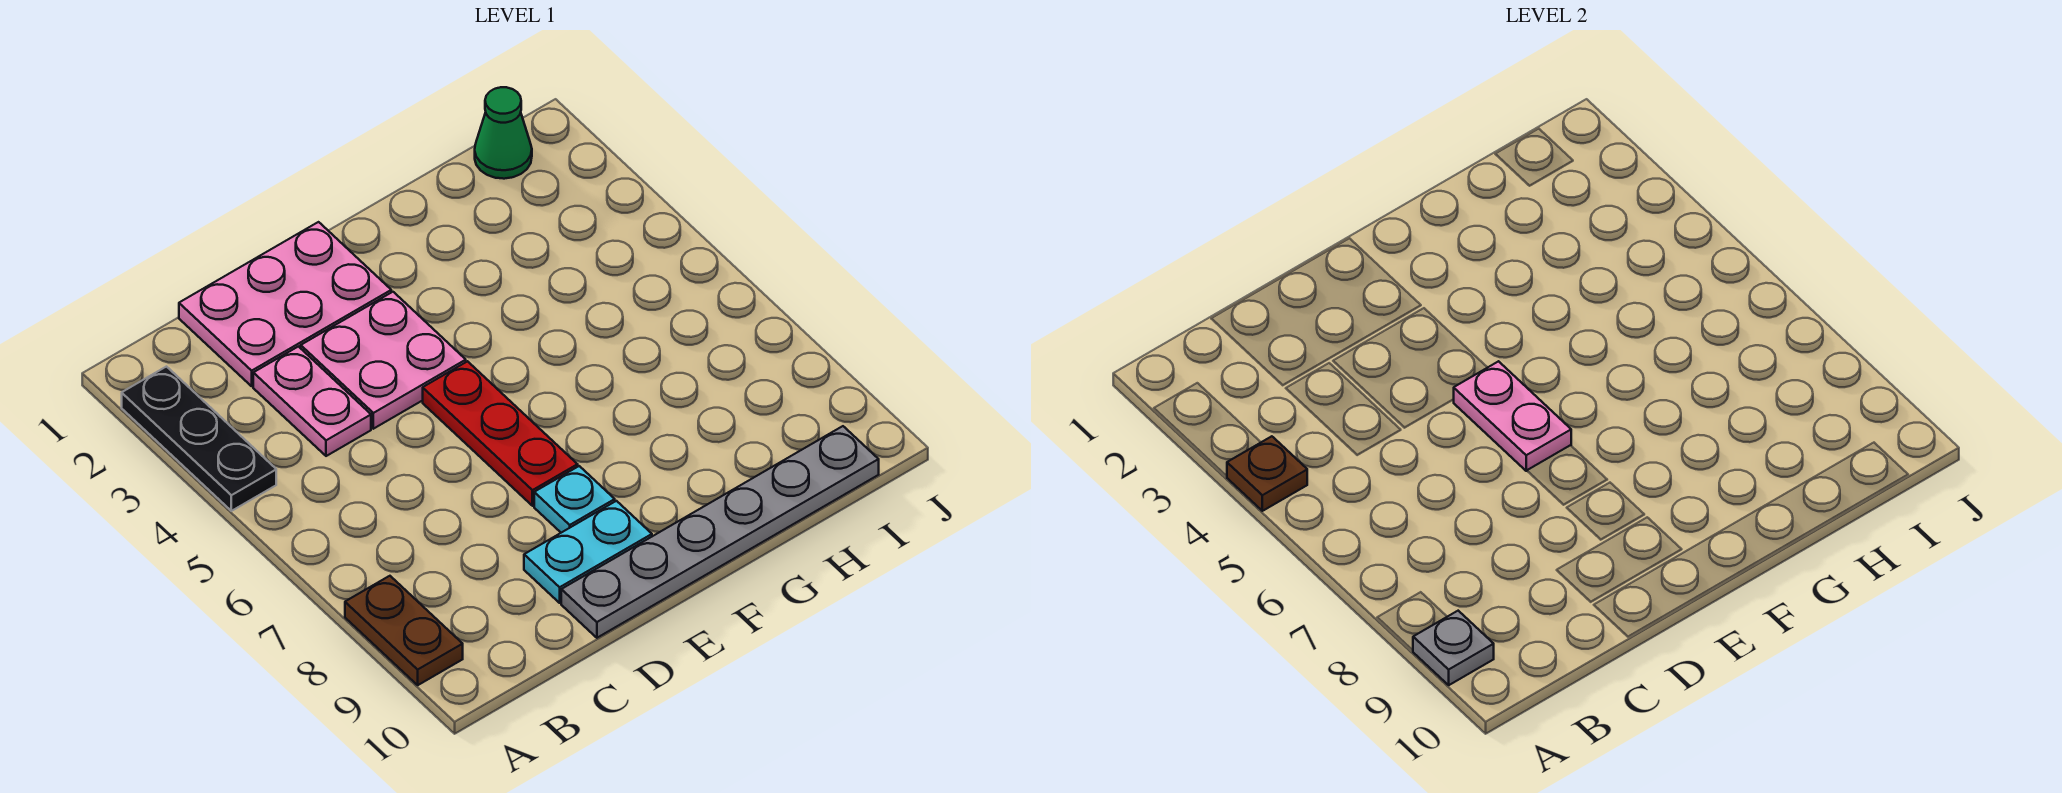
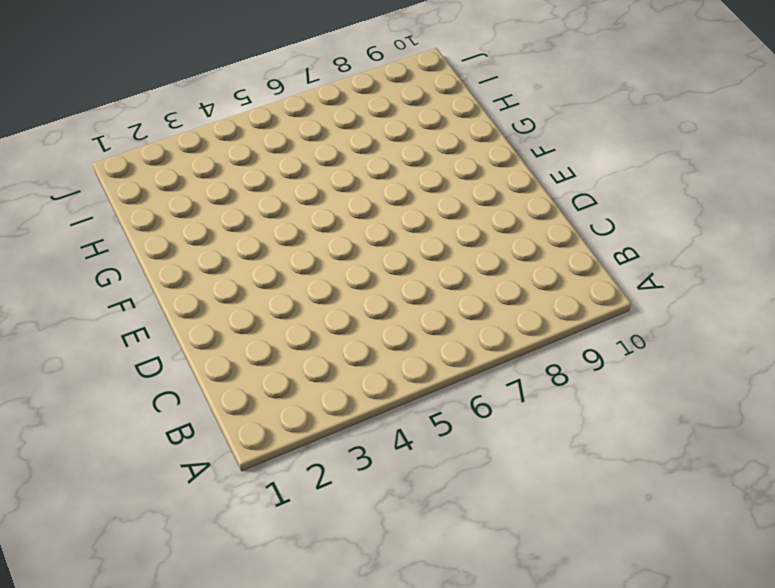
none -> black 1x3 plate [122,367,276,511]
none -> brown 1x2 plate [345,576,463,685]
none -> pink 2x3 plate [179,222,391,386]

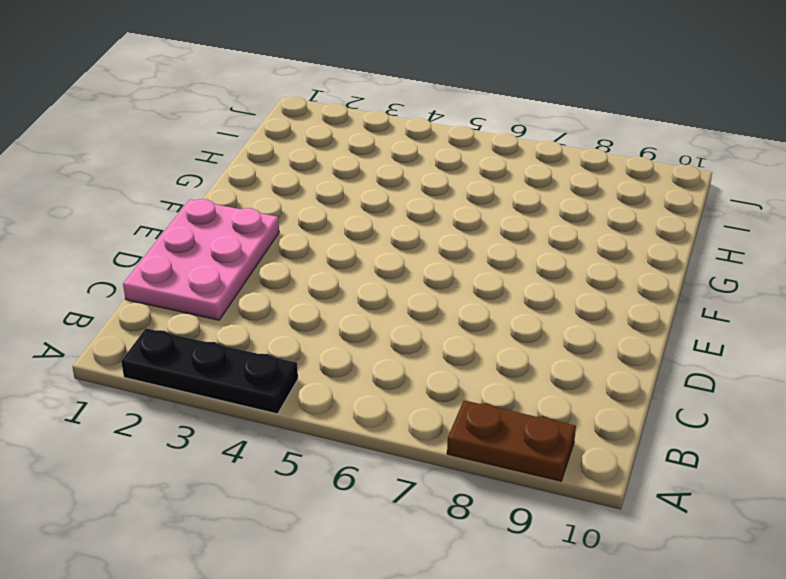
none -> pink 1x2 plate [253,347,371,456]
none -> pink 2x2 plate [301,292,466,429]
none -> cyan 1x2 plate [524,501,652,603]

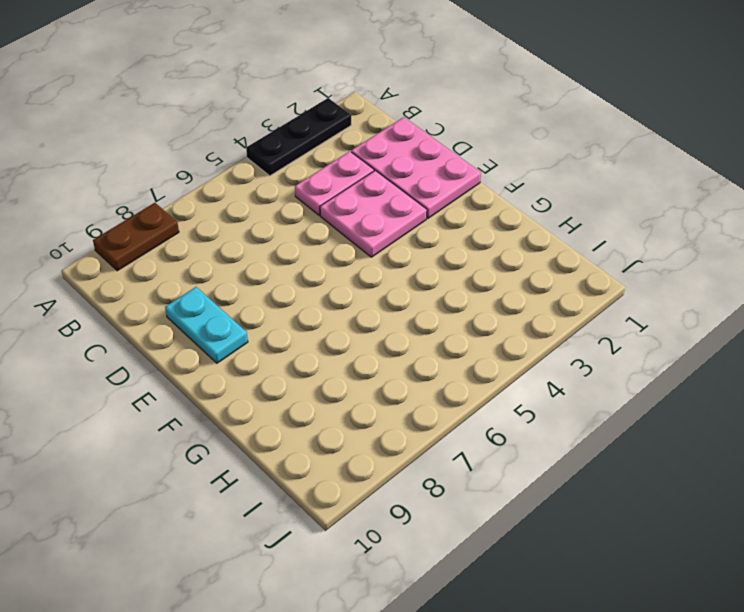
none -> grey 1x6 plate [561,426,879,638]
none -> red 1x3 plate [423,361,578,506]
none -> cyan 1x1 plate [534,466,615,533]

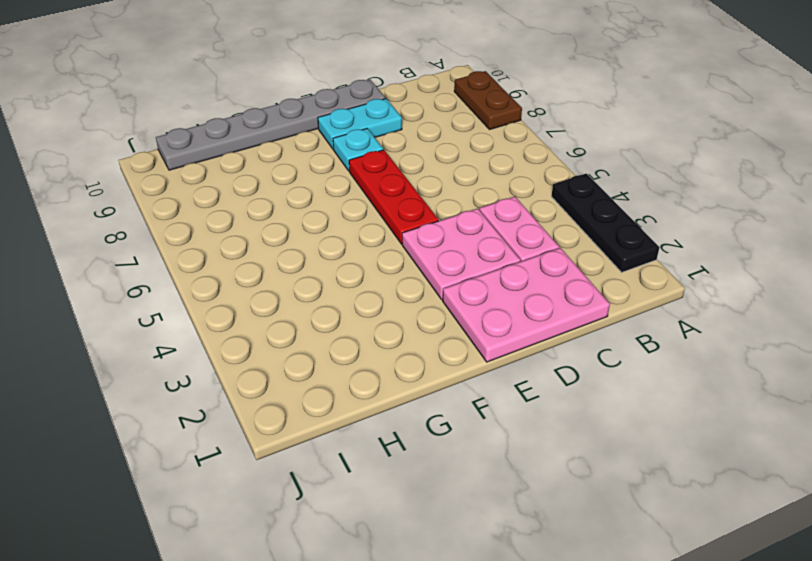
none -> green 1x1 cone [475,87,532,179]
none -> brown 1x1 plate [1227,436,1307,511]
none -> grey 1x1 plate [1413,611,1494,685]

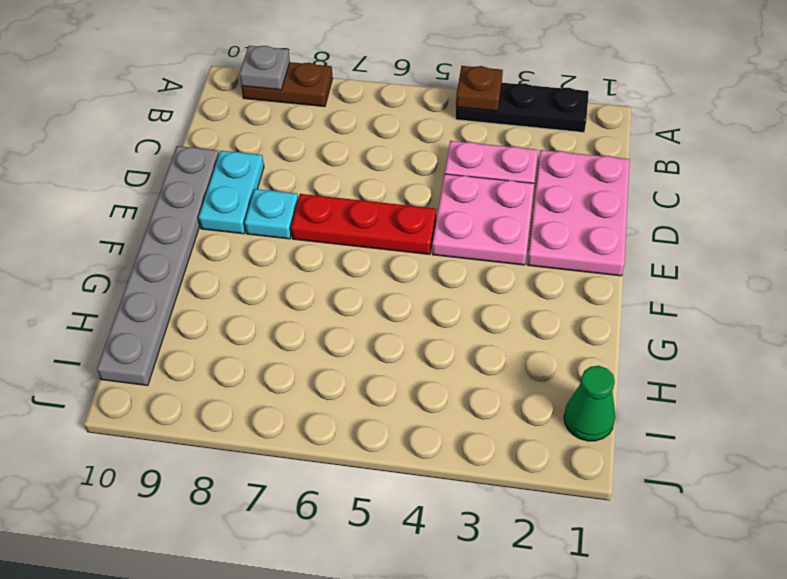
none -> pink 1x2 plate [1454,361,1571,471]

